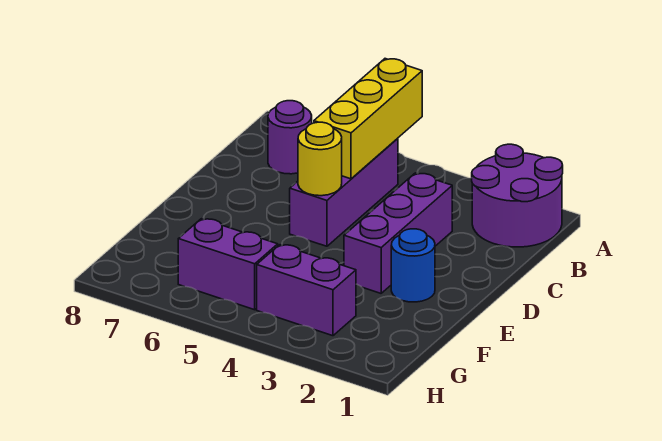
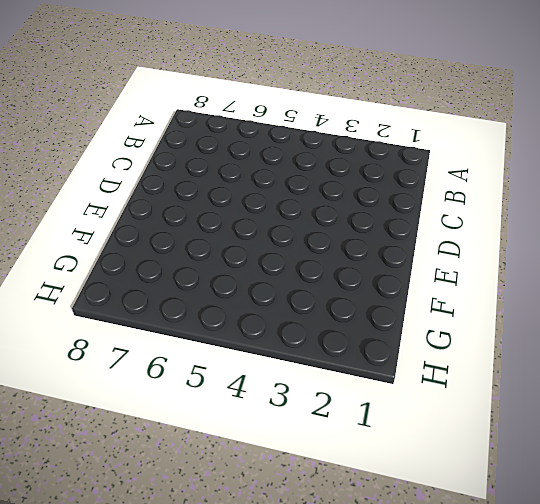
none -> purple 2x2 round brick [472,144,563,247]
none -> purple 1x3 brick [290,138,398,246]

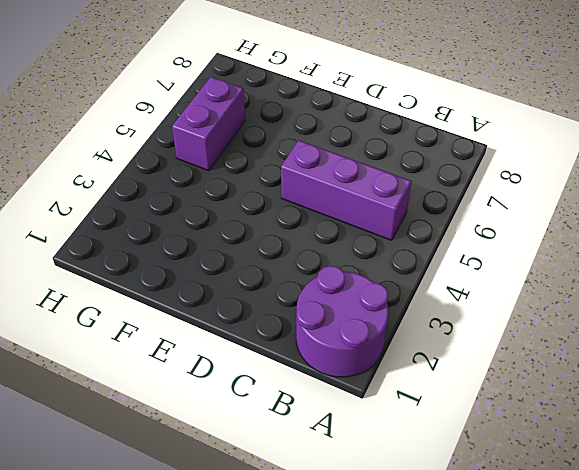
none -> purple 1x1 round brick [268,101,312,174]
none -> purple 1x3 brick [344,173,452,293]

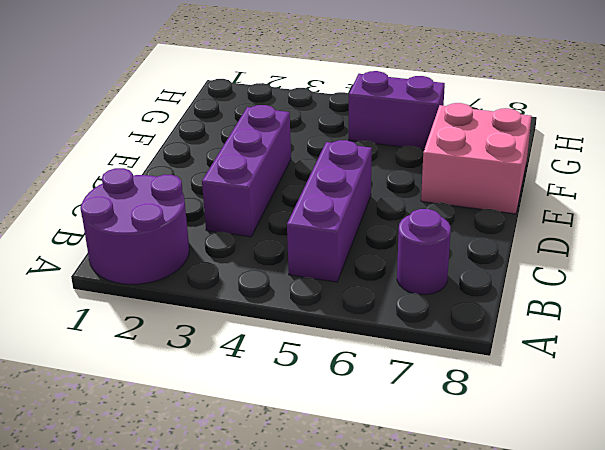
pink 2x2 brick [421,103,532,214] -> none
none -> blue 1x1 round brick [391,229,435,302]
none -> purple 1x2 brick [257,245,356,336]

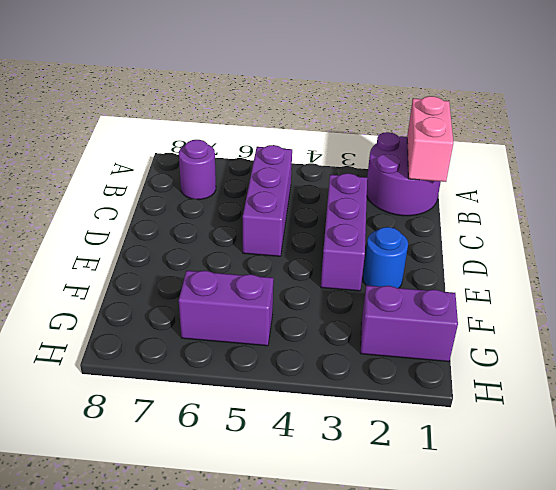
pink 1x2 brick [407,96,453,182] -> none
purple 1x2 brick [360,285,458,362] -> purple 1x2 brick moved to [257,245,356,336]
none -> yellow 1x3 brick [314,59,422,179]
none -> yellow 1x1 round brick [298,122,342,196]

